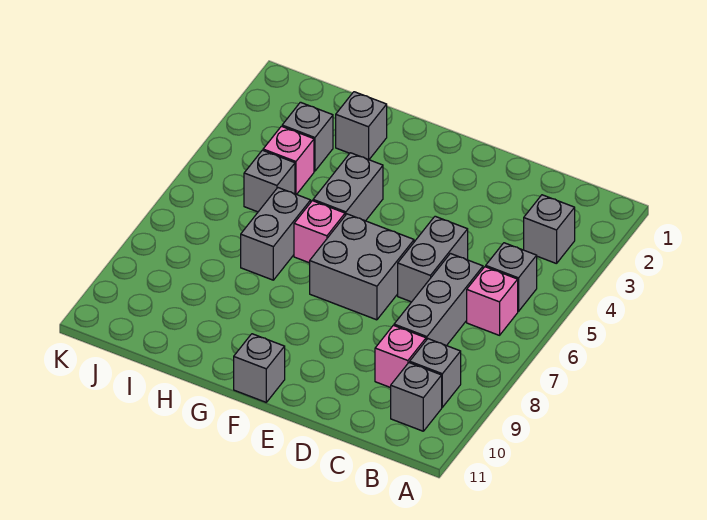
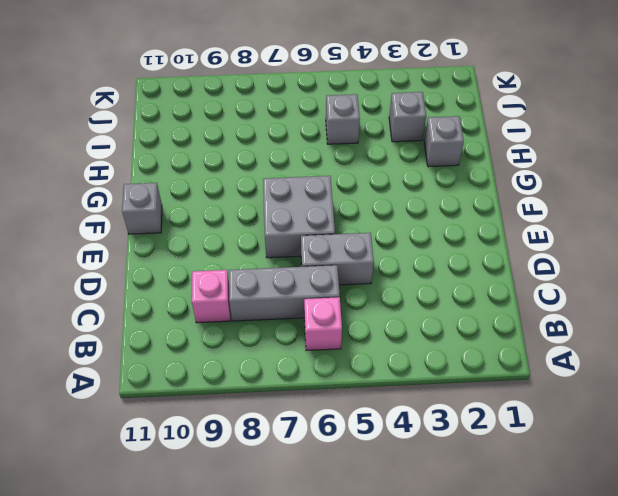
none -> grey 1x1 brick [524,195,575,264]
none -> grey 1x1 brick [486,243,537,312]
none -> grey 1x1 brick [410,339,461,407]

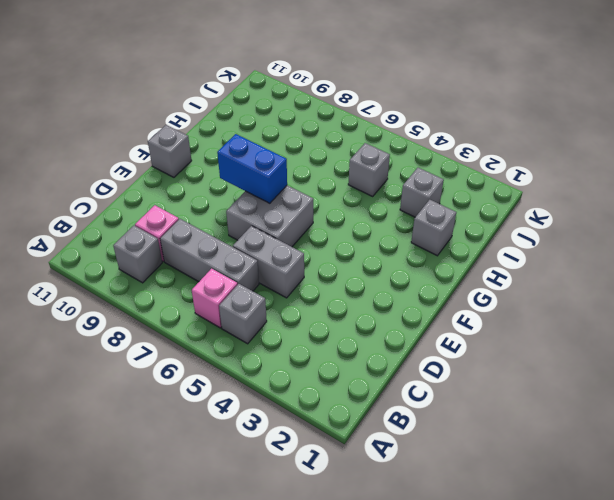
blue 1x2 brick [217,134,287,203] -> none
none -> grey 1x1 brick [524,195,575,264]
none -> grey 1x1 brick [391,363,442,431]
none -> grey 1x2 brick [313,153,383,221]

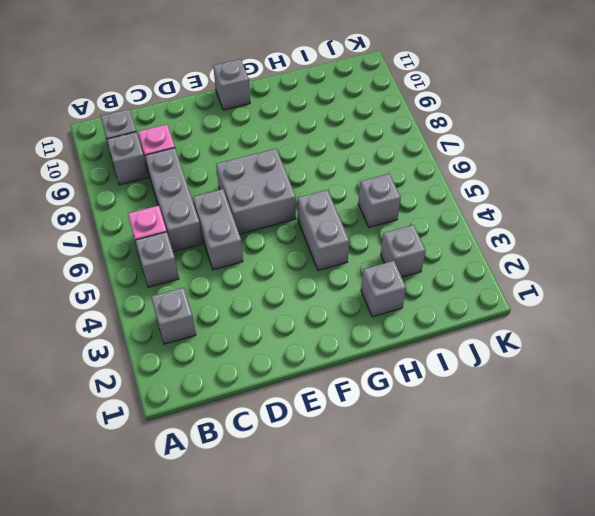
none -> pink 1x1 brick [294,201,345,263]
none -> grey 1x2 brick [241,188,311,280]
none -> pink 1x1 brick [263,126,314,195]

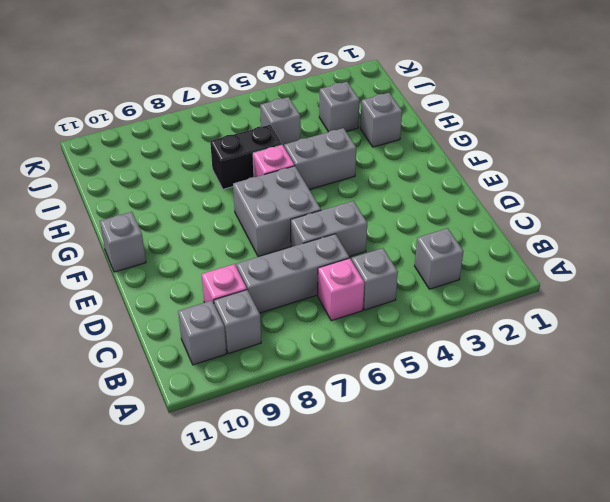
black 1x2 brick [210,125,282,189] -> grey 1x2 brick [241,188,311,280]
none -> pink 1x1 brick [263,126,314,195]

